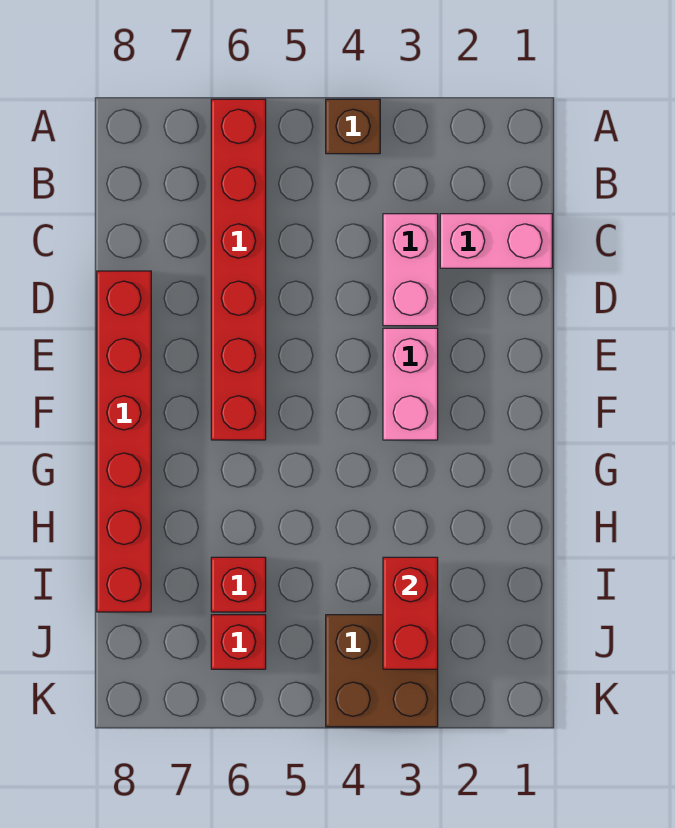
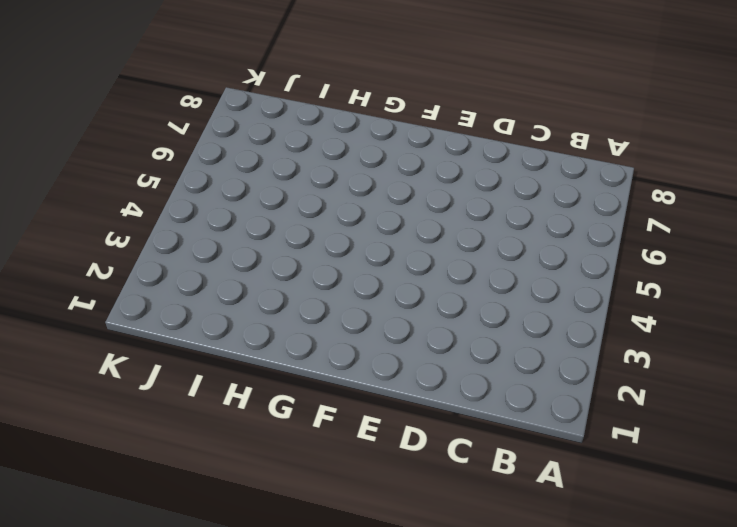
none -> brown 1x1 brick [326,99,380,154]
none -> red 1x6 brick [211,99,266,440]

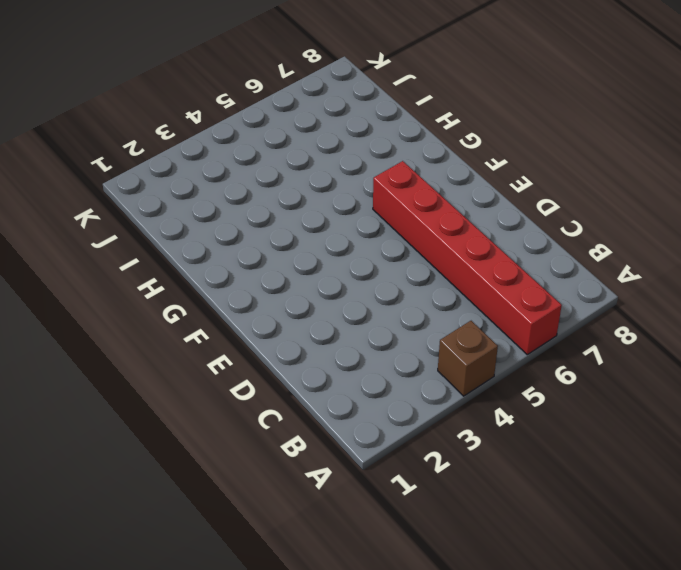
none -> pink 1x2 brick [440,214,552,268]
none -> pink 1x2 brick [383,214,438,326]

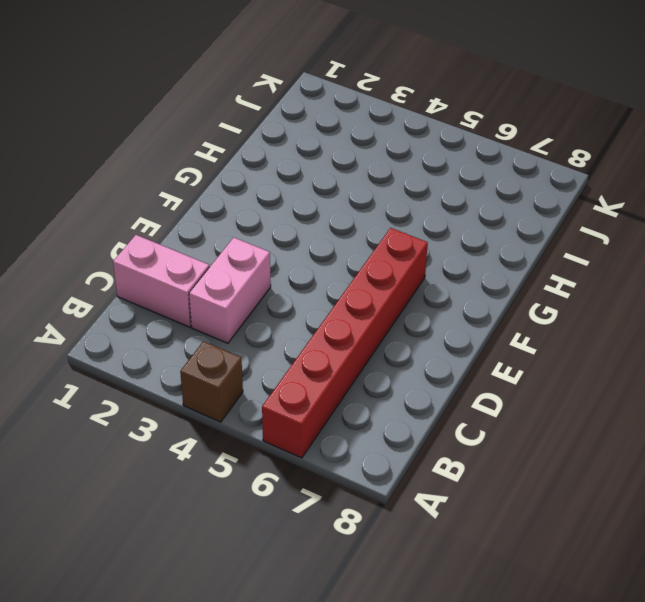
none -> red 1x6 brick [97,271,151,612]
none -> pink 1x2 brick [383,328,438,440]

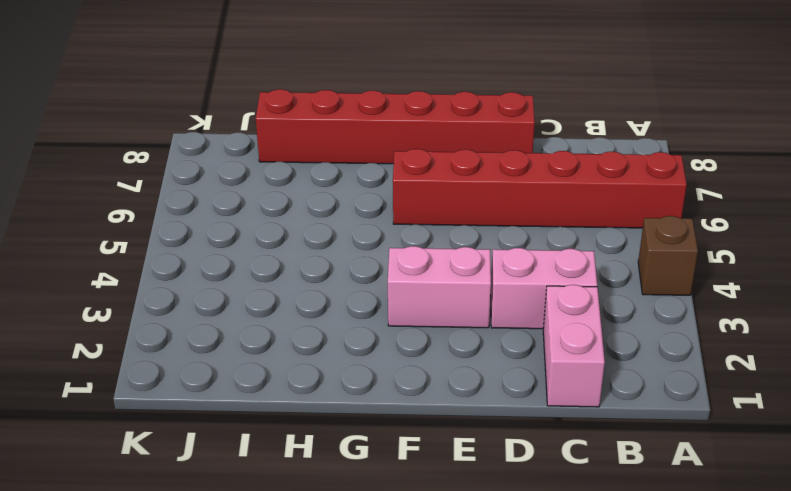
none -> red 1x1 brick [211,557,266,612]
none -> brown 2x2 brick [326,615,438,727]

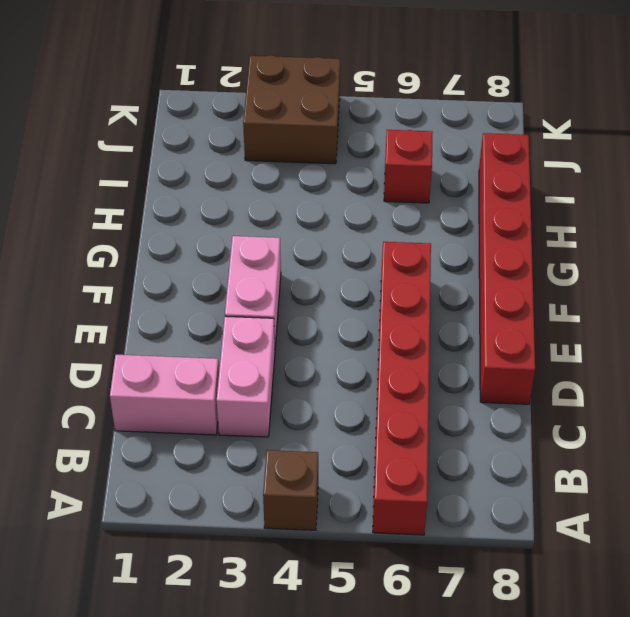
none -> red 1x1 brick [211,615,266,669]
none -> red 1x2 brick [383,557,438,669]

